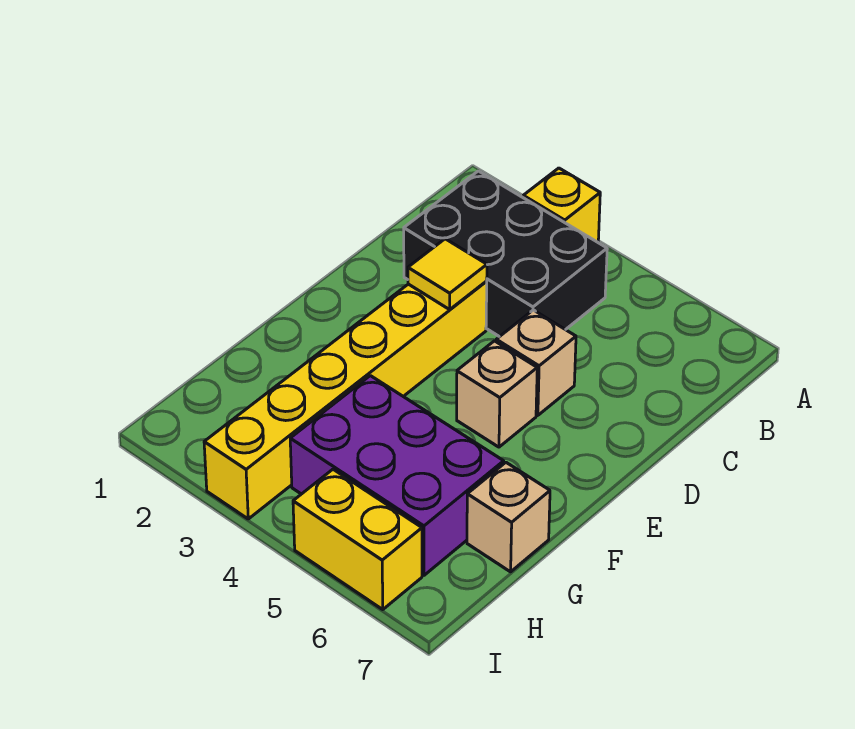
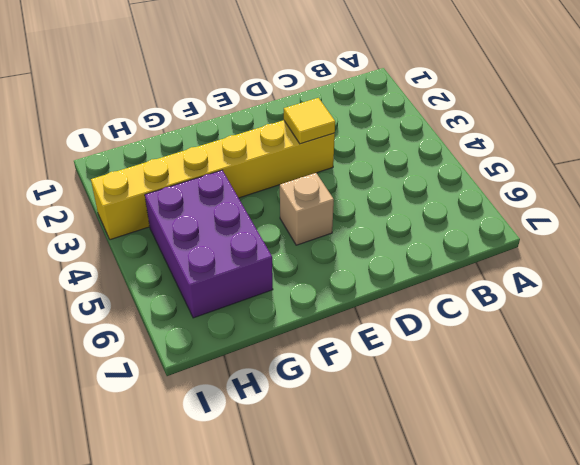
none -> yellow 1x1 brick [523,168,600,242]
none -> black 2x3 brick [404,171,607,337]

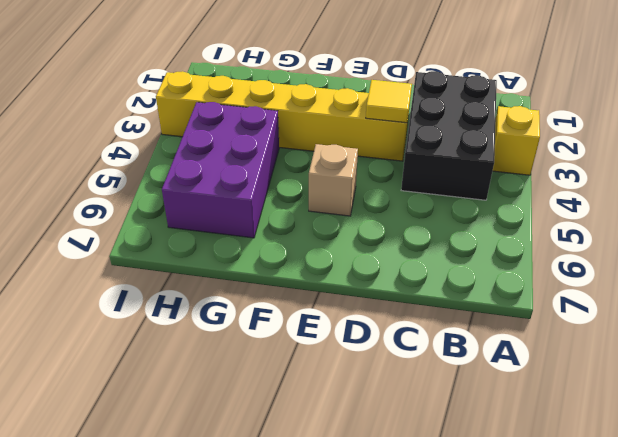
none -> tan 1x1 brick [496,310,576,415]
none -> tan 1x1 brick [467,463,550,572]

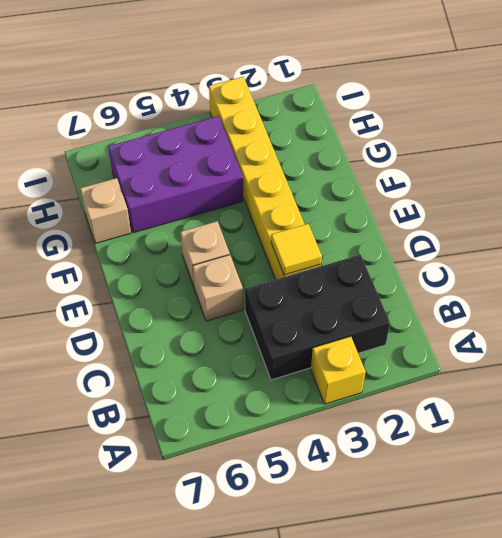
none -> yellow 1x2 brick [293,469,422,609]

